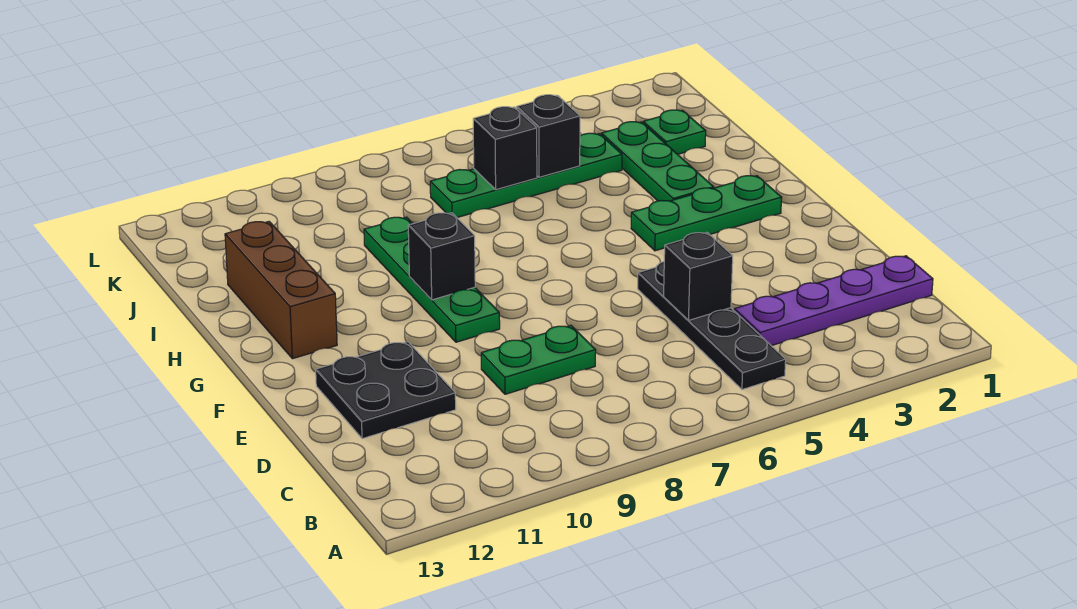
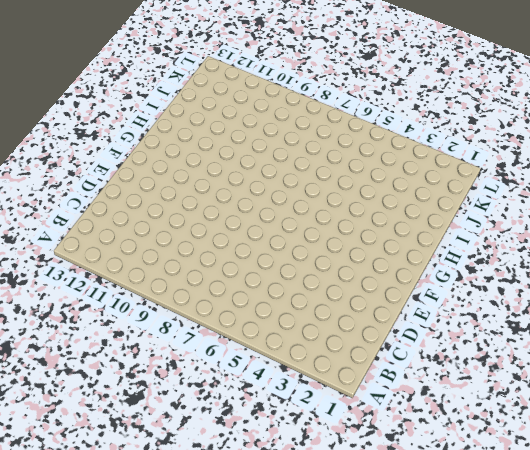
none -> black 1x4 plate [638,262,786,390]
none -> purple 1x4 plate [734,256,933,346]
none -> green 1x2 plate [481,325,596,394]

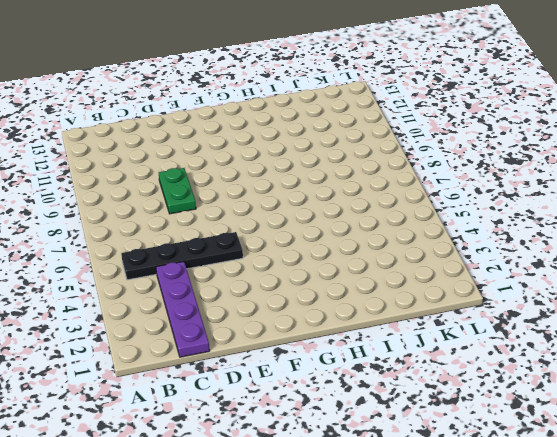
none -> black 2x2 plate [316,342,456,439]
none -> green 1x4 plate [364,217,500,342]
none -> green 1x3 plate [631,176,782,251]

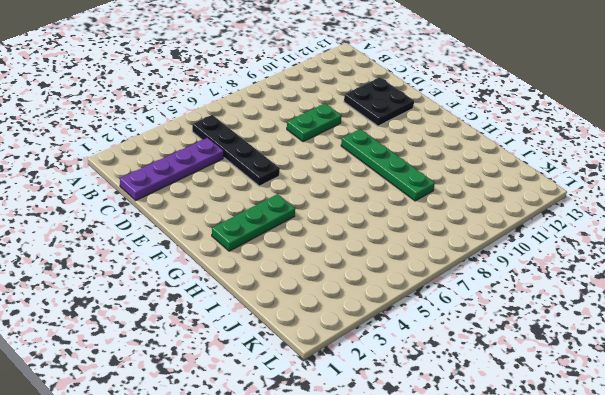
none -> brown 1x3 brick [225,222,337,359]
none -> green 1x3 plate [601,122,714,201]
none -> green 1x1 plate [643,110,706,154]

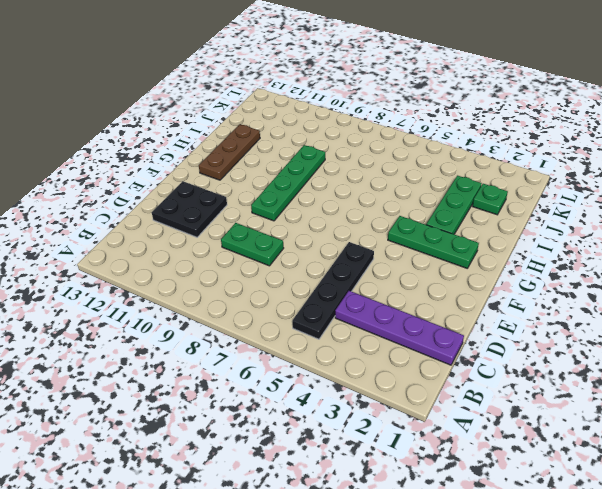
brown 1x3 plate [199,124,260,180] -> brown 1x3 brick [225,222,337,359]
none -> green 1x4 plate [430,133,622,218]
none -> black 1x1 brick [664,233,733,320]
none -> black 1x1 brick [408,213,475,300]

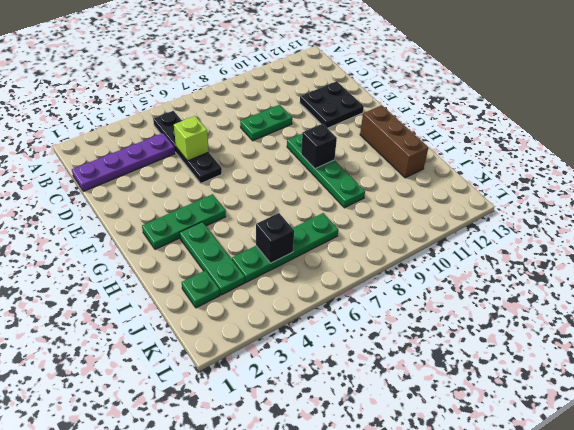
lime 1x1 brick [174,116,209,161] -> black 1x1 brick [664,233,733,320]
none -> black 1x1 brick [473,107,537,190]

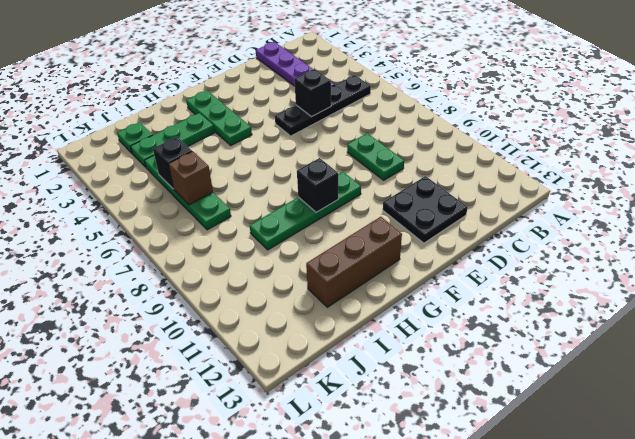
brown 1x1 brick [168,151,213,205] -> black 1x1 brick [473,107,537,190]

